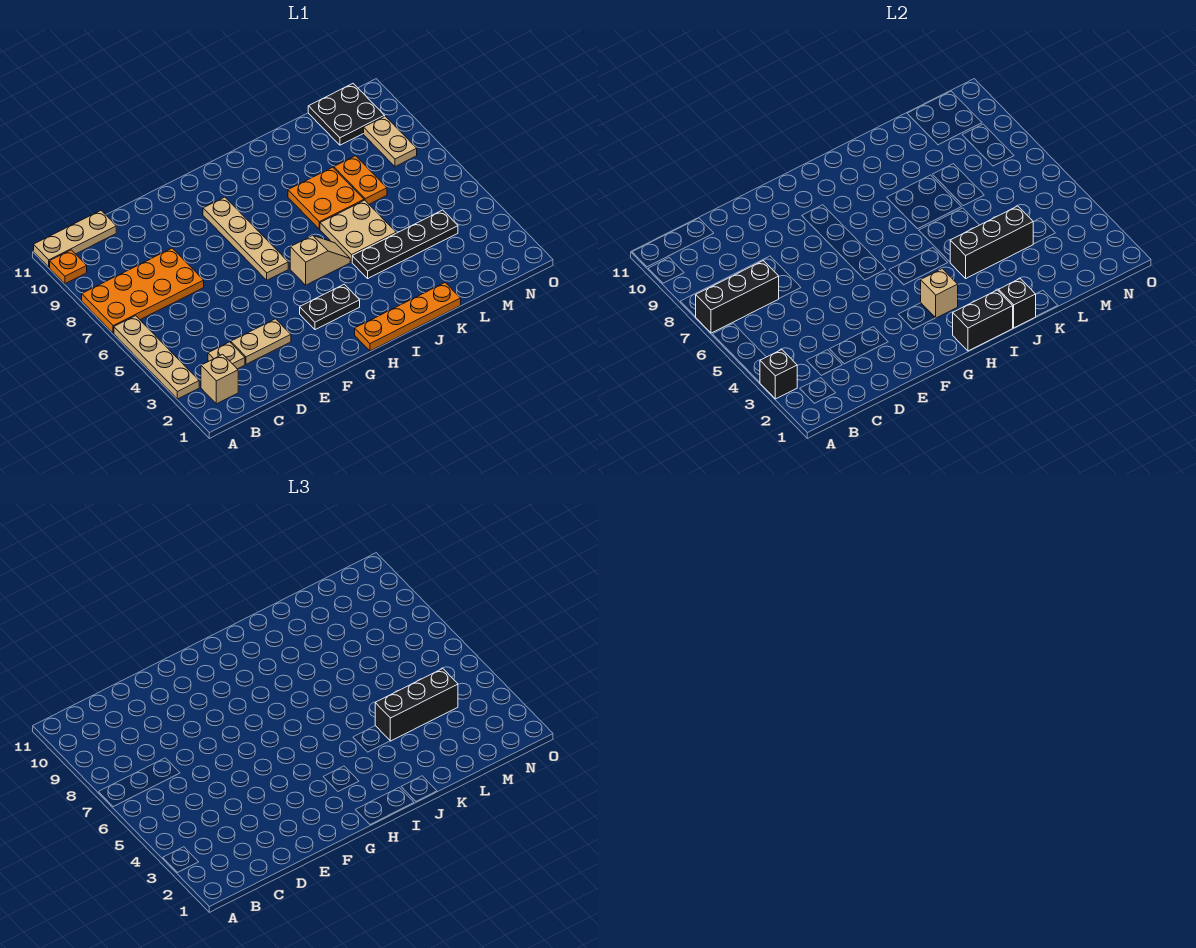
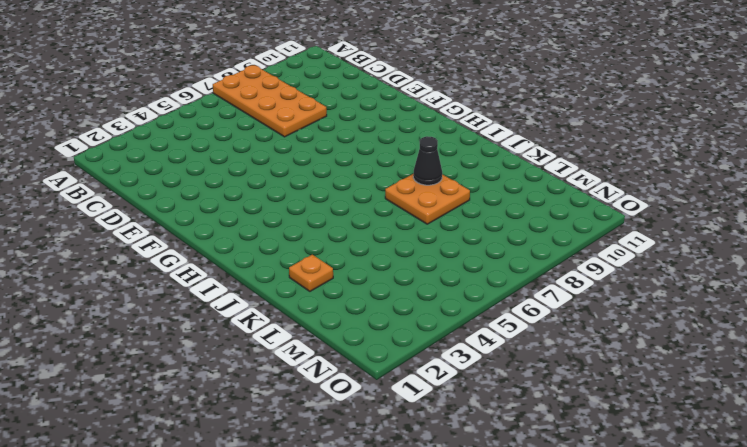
black 1x1 cone [413,136,442,185] -> none
orange 1x1 plate [289,255,333,291] -> orange 1x1 plate moved to [50,250,87,284]
none -> tan 1x4 plate [114,316,199,399]
none -> tan 1x3 plate [34,211,116,267]
none -> tan 1x1 brick [201,354,238,404]

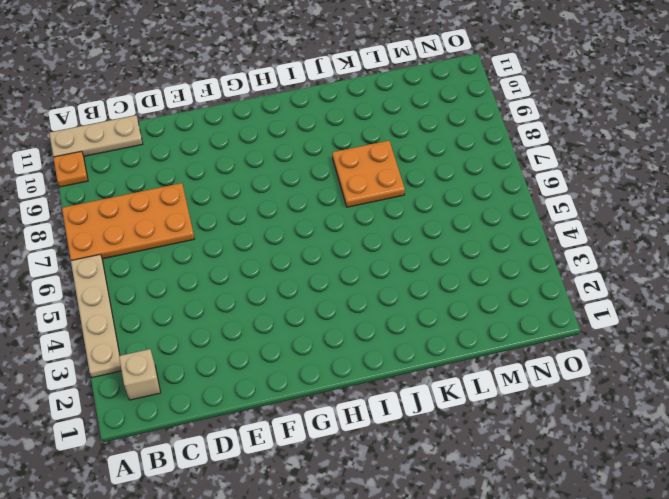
none -> tan 1x1 plate [208,342,245,369]
none -> tan 1x2 plate [231,319,291,364]
none -> black 1x2 plate [300,284,360,330]

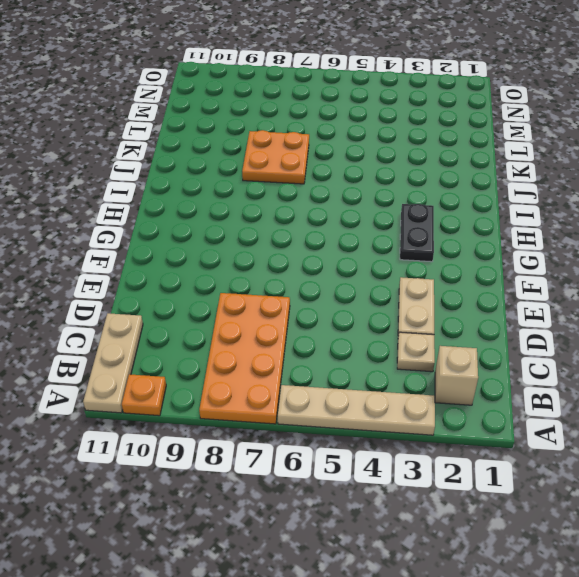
none -> tan 1x4 plate [203,197,288,280]
none -> orange 1x4 plate [355,283,461,351]
none -> tan 1x2 slope [290,235,350,285]

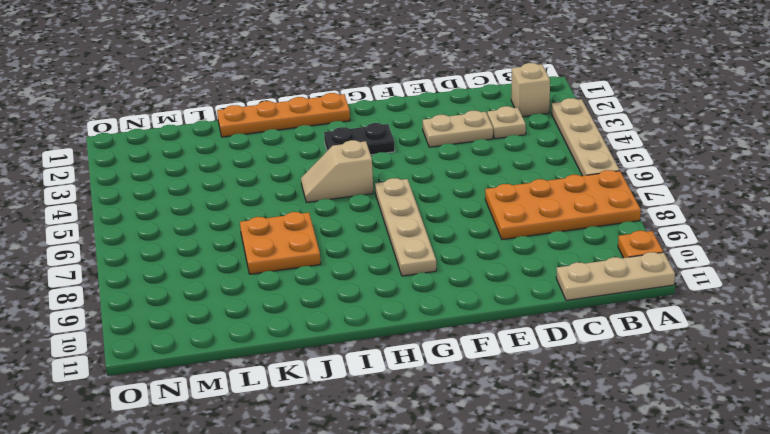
none -> black 1x4 plate [352,210,458,278]
none -> tan 2x2 plate [320,200,396,262]
none -> orange 1x2 plate [334,156,387,204]

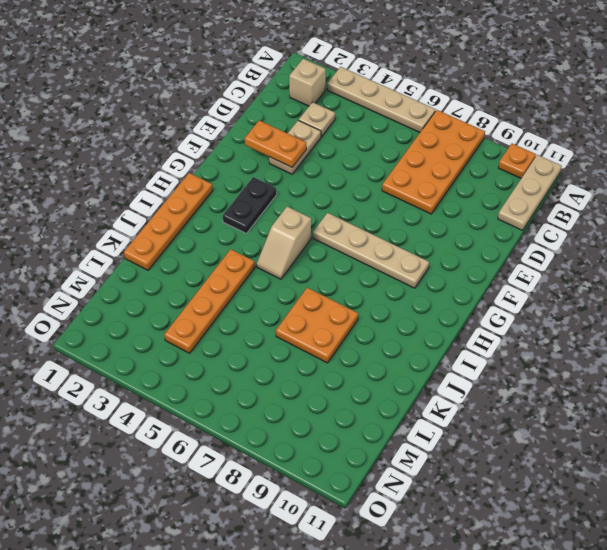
orange 1x2 plate [245,120,306,167] -> orange 1x2 plate moved to [334,156,387,204]
orange 1x4 plate [164,249,255,353] -> black 1x4 plate [352,210,458,278]
none -> tan 2x2 plate [320,200,396,262]
none -> black 2x2 plate [308,84,385,145]
none -> tan 1x2 plate [364,116,417,167]

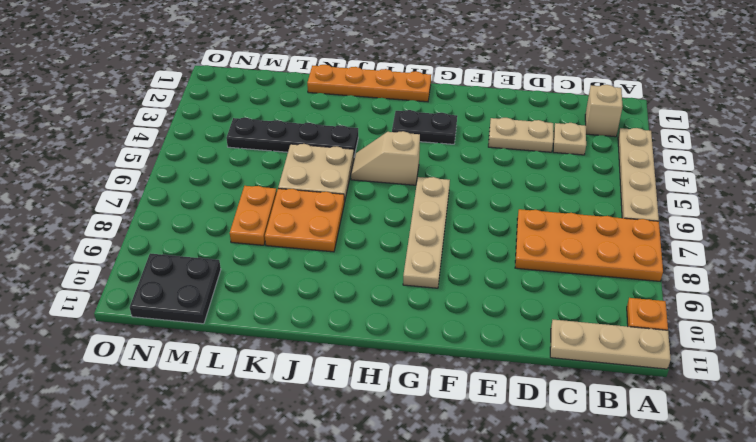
none -> tan 1x2 plate [364,116,417,167]
none -> black 1x1 brick [760,350,797,399]
none -> black 1x3 brick [696,261,779,333]

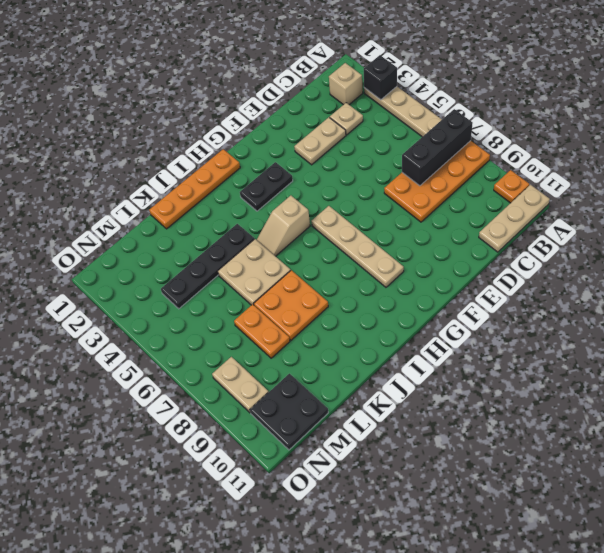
none -> black 1x2 brick [953,290,1013,351]
none -> tan 1x1 brick [921,269,958,318]
none -> black 1x1 brick [998,279,1036,328]

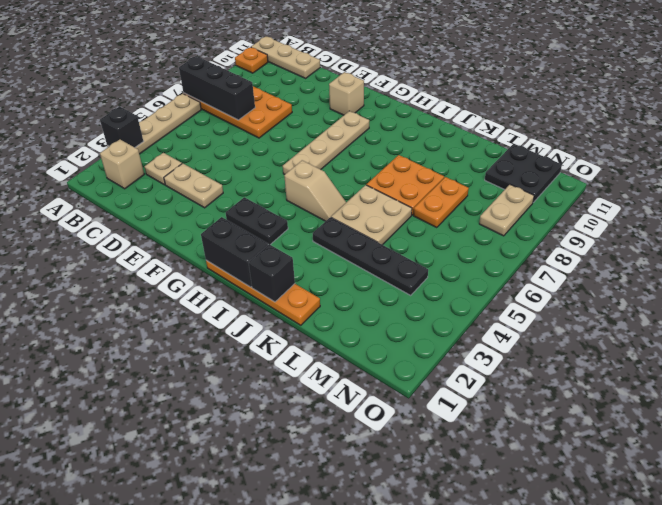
tan 1x1 brick [329,72,364,115] -> tan 1x1 brick moved to [921,269,958,318]
none -> black 1x3 brick [950,206,1033,278]
none -> black 1x3 brick [375,669,458,741]

